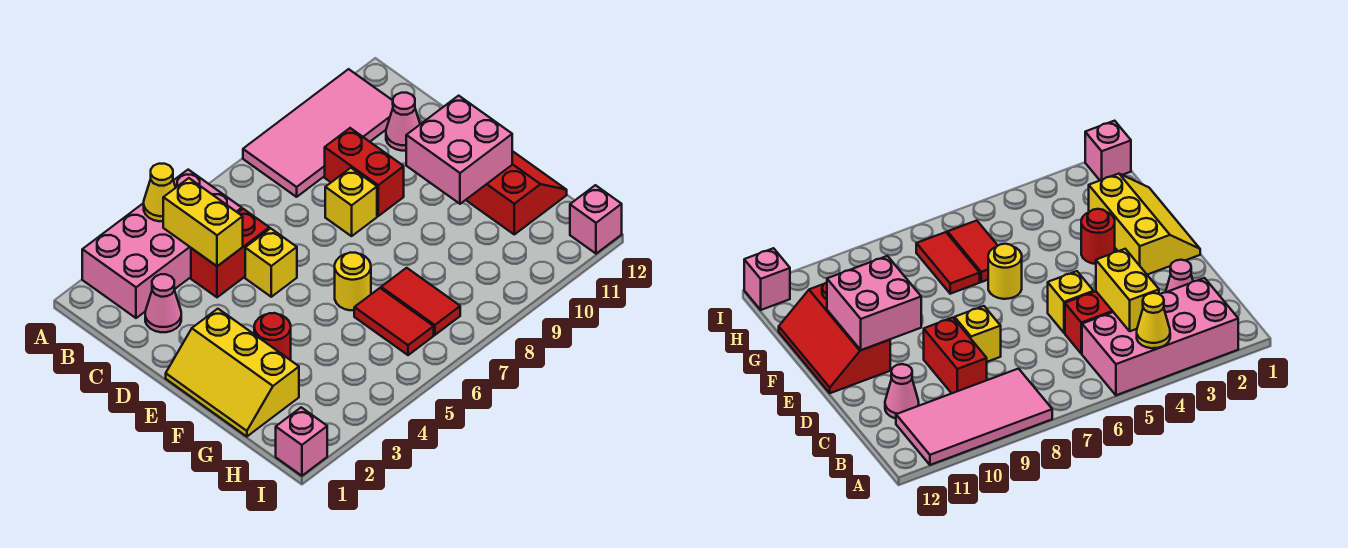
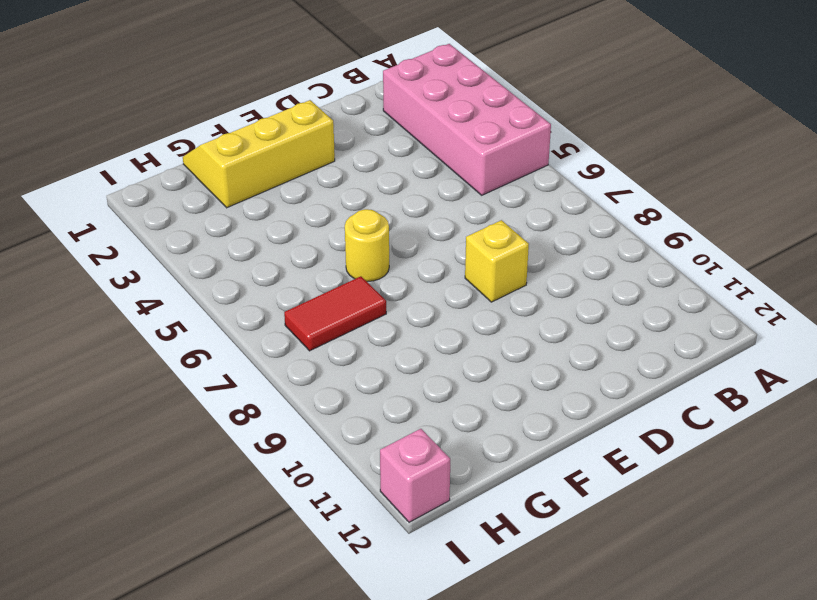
none -> pink 2x4 tile [243,69,393,197]
none -> pink 1x1 cone [145,274,181,332]
none -> red 1x2 brick [191,209,269,297]

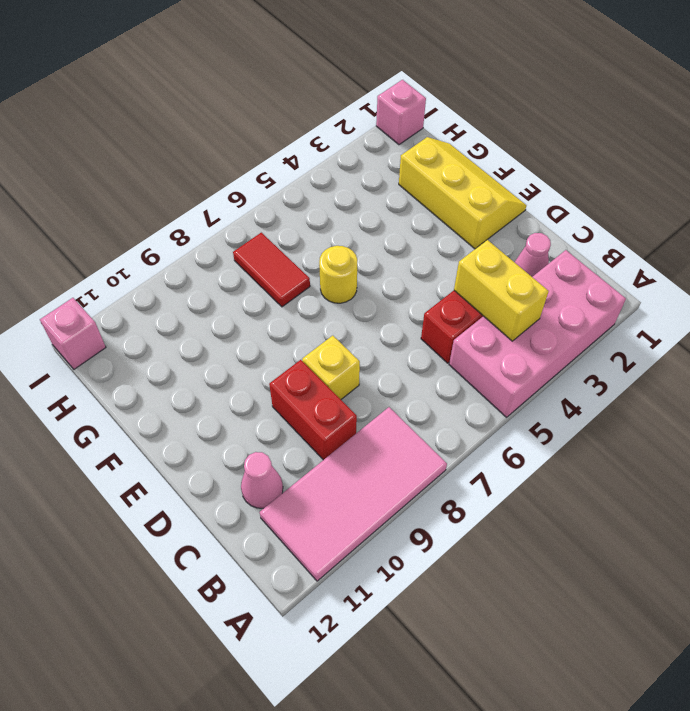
none -> yellow 1x1 brick [245,228,297,297]
none -> red 2x3 slope [466,151,567,234]
none -> red 1x1 round brick [254,313,291,360]

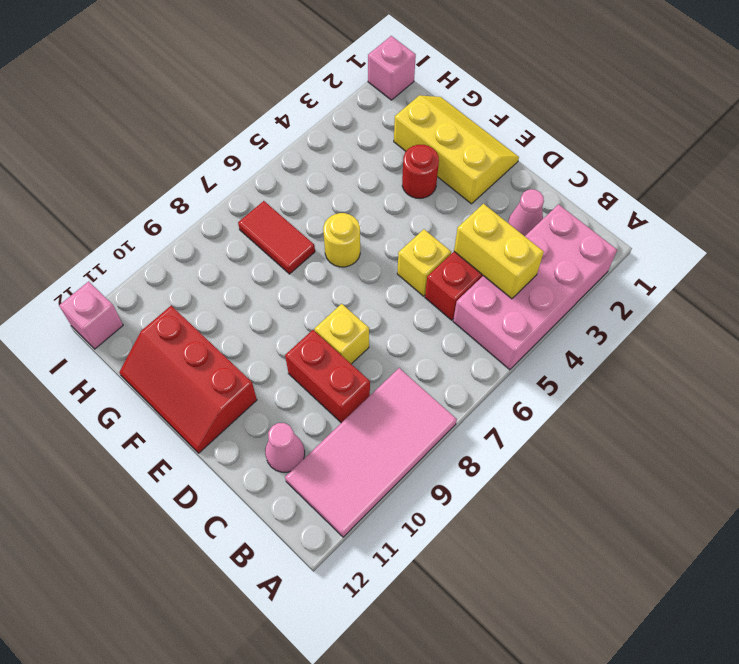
none -> red 1x2 tile [354,288,434,355]
none -> yellow 1x1 cone [144,164,176,221]
none -> pink 2x2 brick [406,96,512,204]

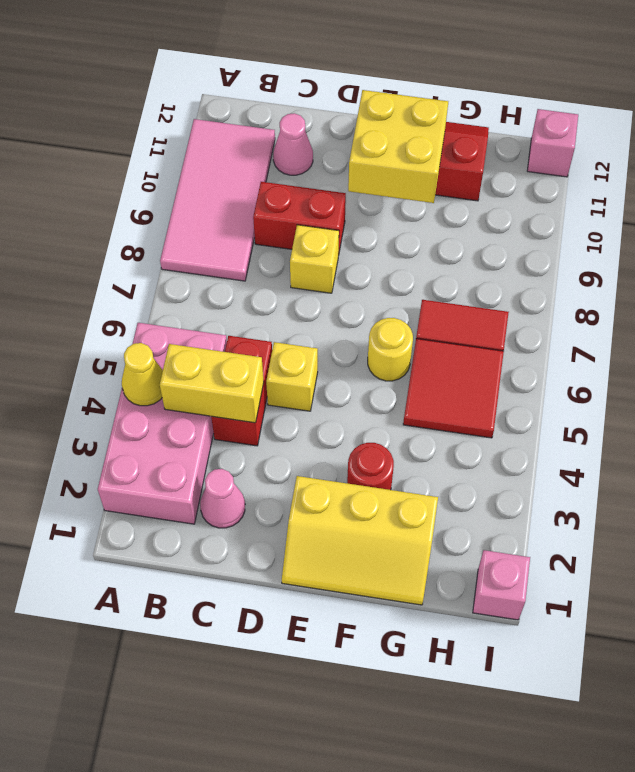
yellow 2x2 brick [348,90,448,203] -> pink 2x2 brick [406,96,512,204]
red 2x2 tile [403,339,504,438] -> red 1x2 tile [354,288,434,355]

